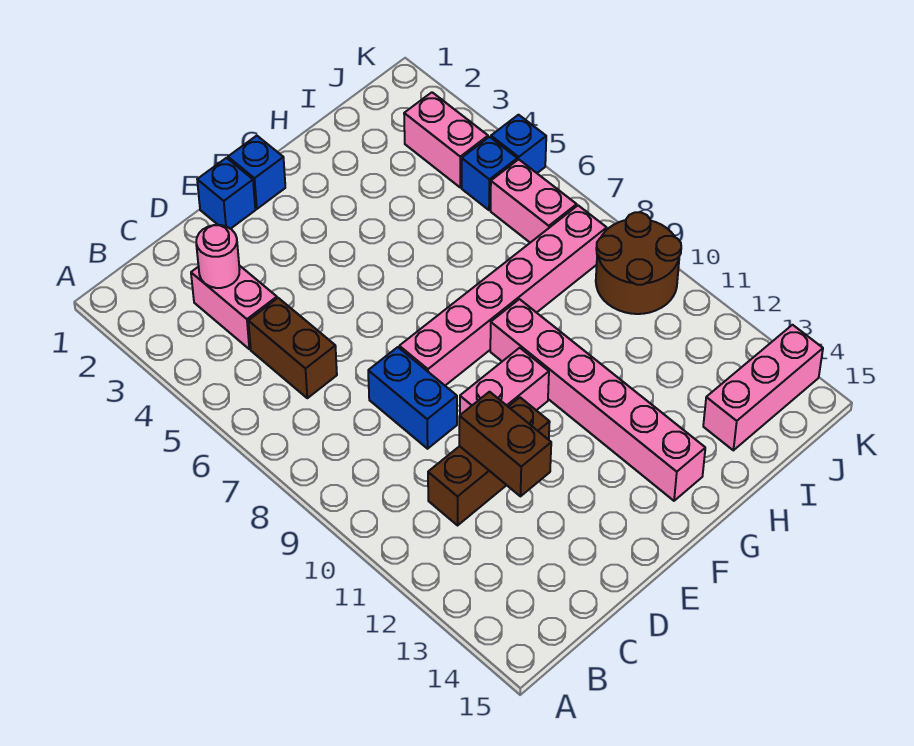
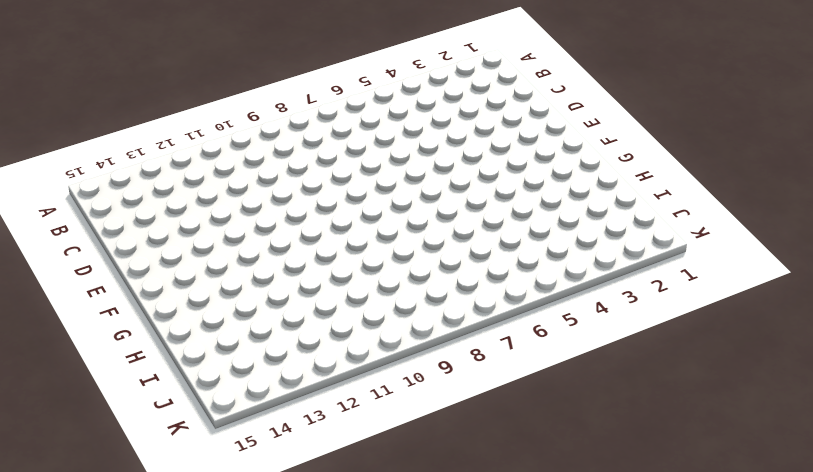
none -> pink 1x2 brick [191,265,277,349]
none -> brown 1x2 brick [248,298,337,398]
none -> brown 1x3 brick [428,397,550,525]

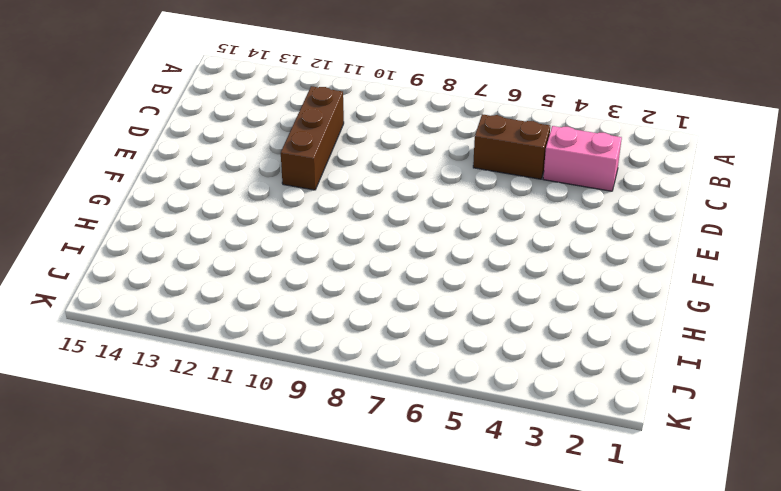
none -> blue 1x2 brick [368,347,457,449]
none -> blue 1x1 brick [197,158,255,229]
none -> pink 1x6 brick [399,206,607,385]

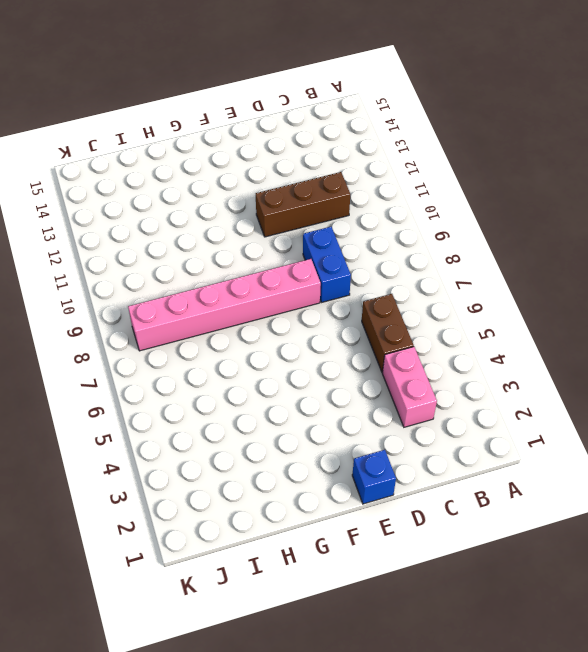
none -> pink 1x2 brick [460,348,549,415]
none -> blue 1x1 brick [228,136,285,209]
none -> pink 1x6 brick [490,299,705,501]

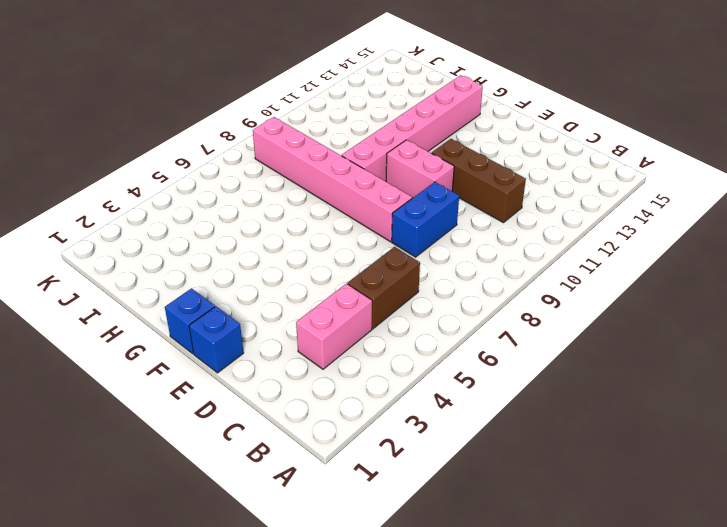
none -> pink 1x3 brick [703,325,823,450]
none -> pink 1x2 brick [404,92,488,187]
none -> blue 1x1 brick [462,137,517,210]

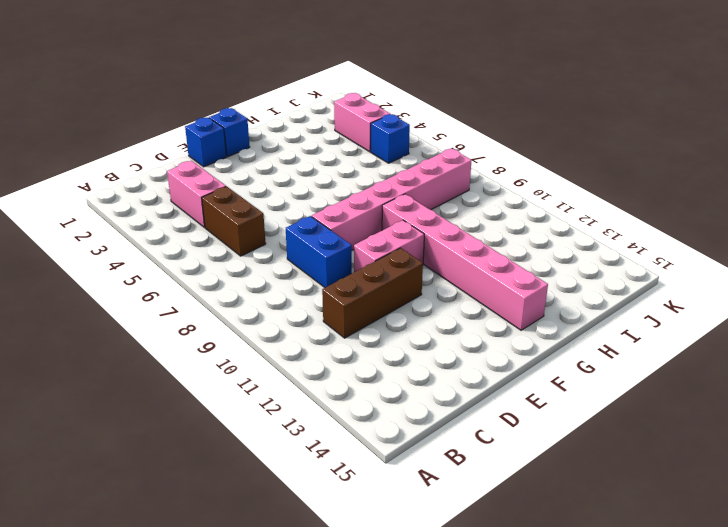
none -> pink 1x3 brick [703,325,823,450]
none -> pink 1x2 brick [491,159,577,243]
none -> brown 2x2 round brick [596,212,681,314]

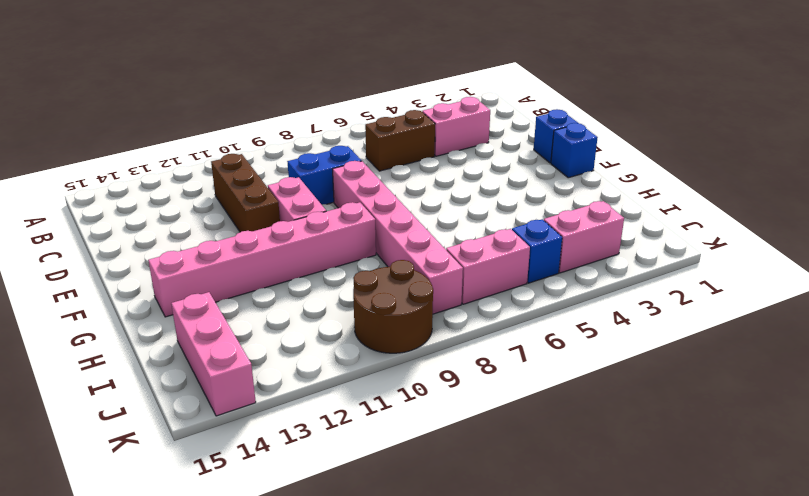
none -> blue 1x1 brick [491,115,546,173]
none -> pink 1x1 round brick [196,225,240,288]
none -> brown 1x2 brick [459,392,551,496]

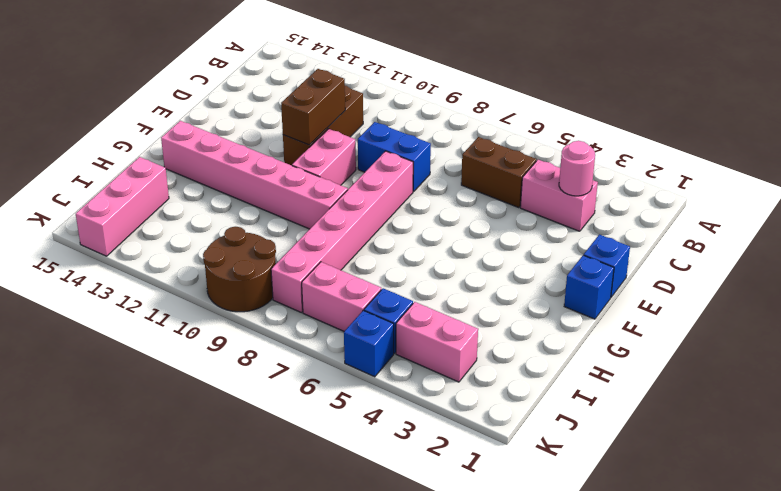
brown 1x2 brick [281,69,345,145] -> brown 1x2 brick turned to [459,392,551,496]

